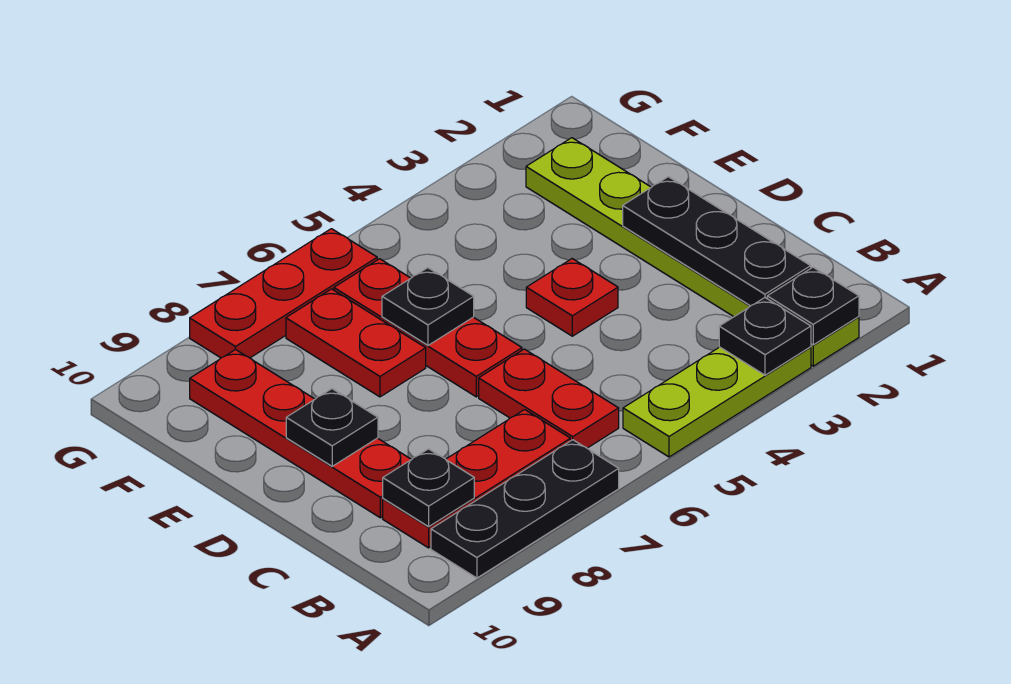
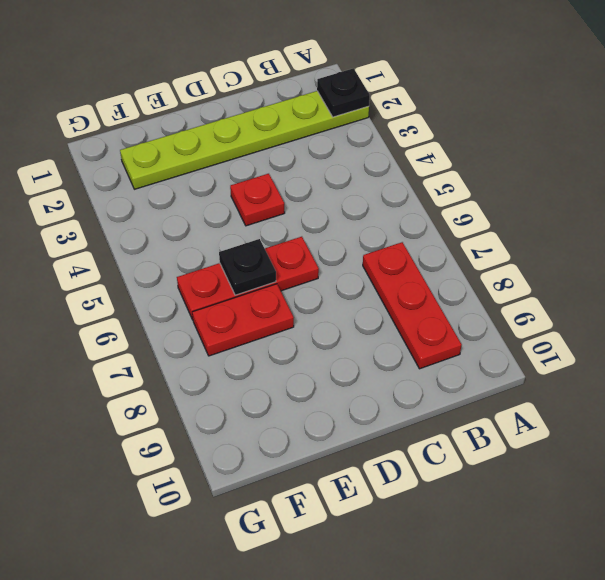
none -> lime 1x3 plate [623,347,811,457]
none -> black 1x3 plate [431,440,619,578]
none -> red 1x2 plate [479,349,619,448]

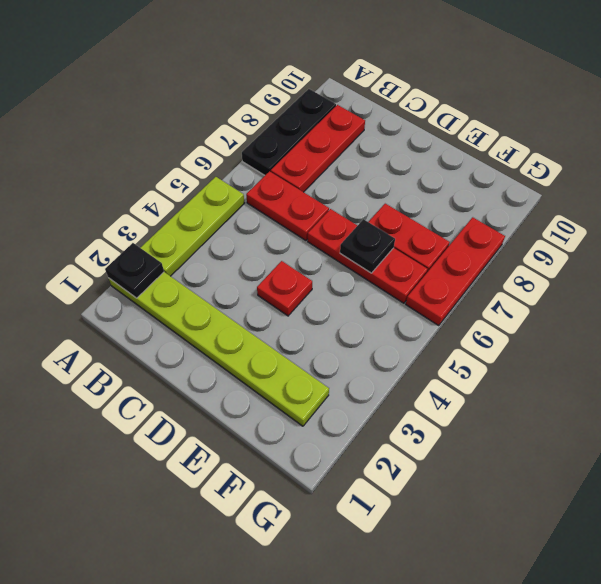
none -> red 1x4 plate [190,349,411,518]
none -> black 1x1 plate [719,298,811,375]
none -> black 1x3 plate [623,177,811,306]

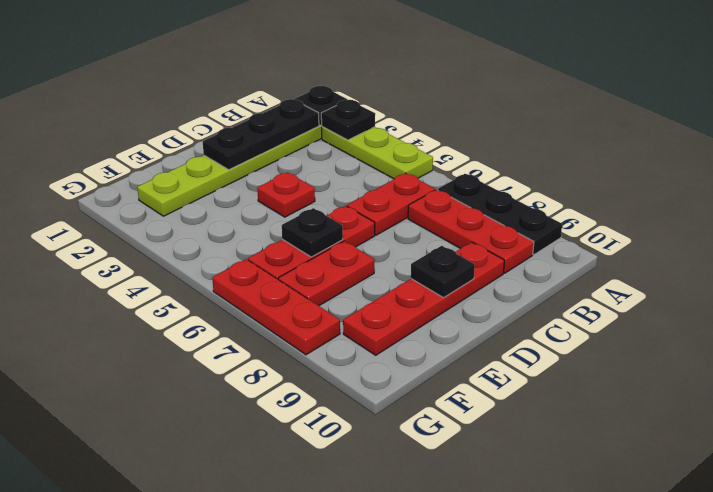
none -> black 1x1 plate [383,449,474,527]

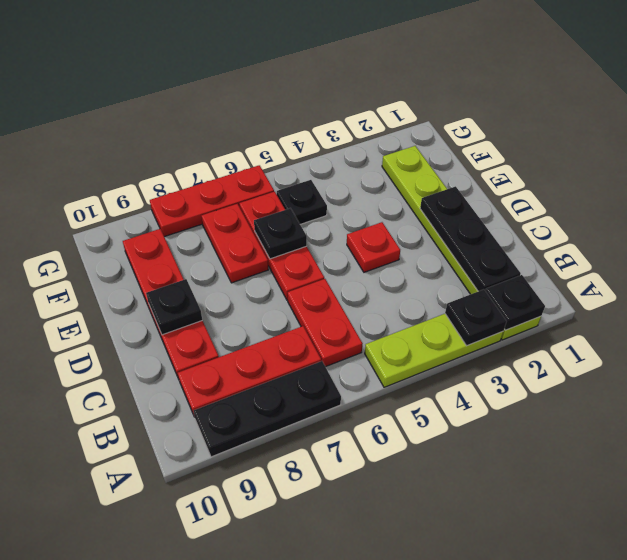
black 1x1 plate [277,180,327,224] -> black 1x1 plate moved to [383,449,474,527]

